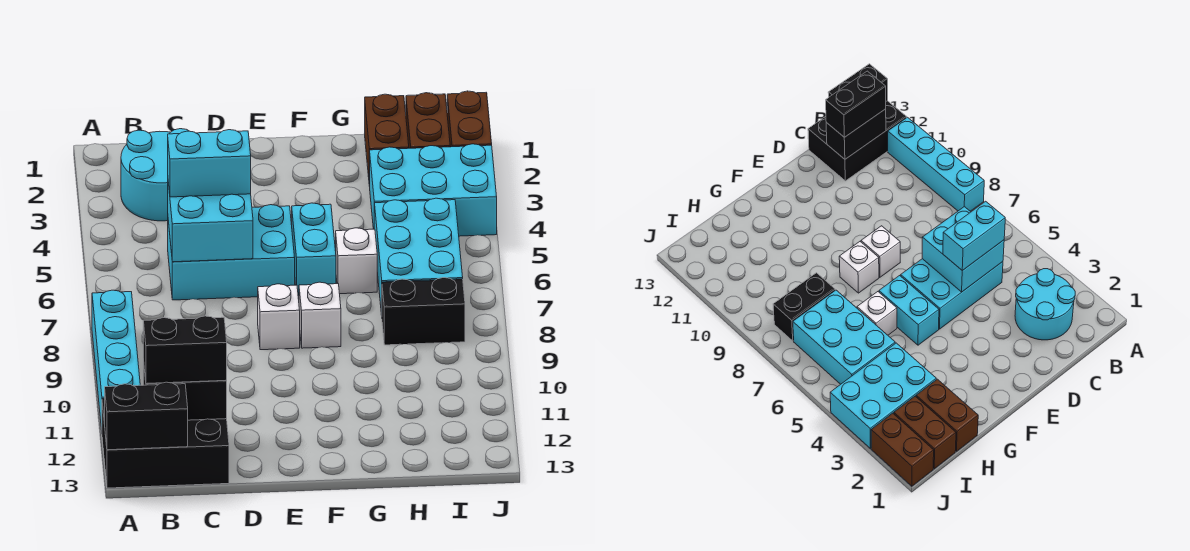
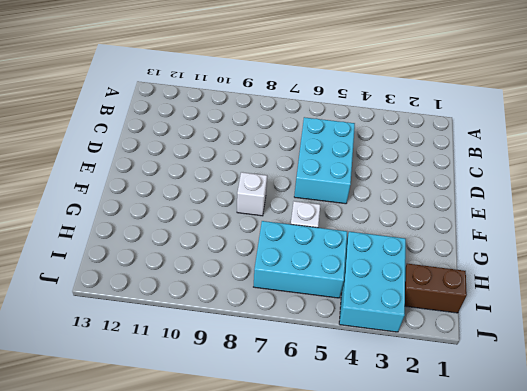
none -> cyan 1x4 brick [92,290,140,430]
none -> black 2x3 brick [102,399,229,488]
none -> cyan 2x2 round brick [121,129,188,221]

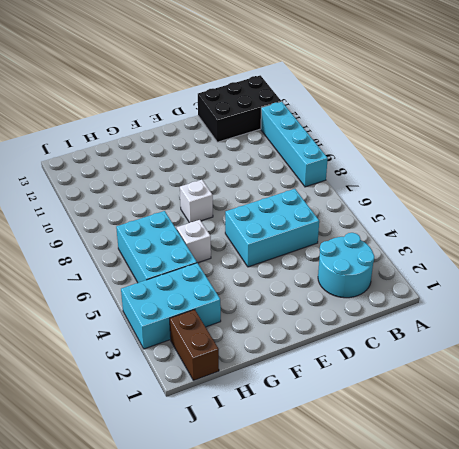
none -> white 1x1 brick [258,284,300,350]
none -> cyan 1x2 brick [292,203,336,295]
none -> brown 1x2 brick [365,94,409,186]

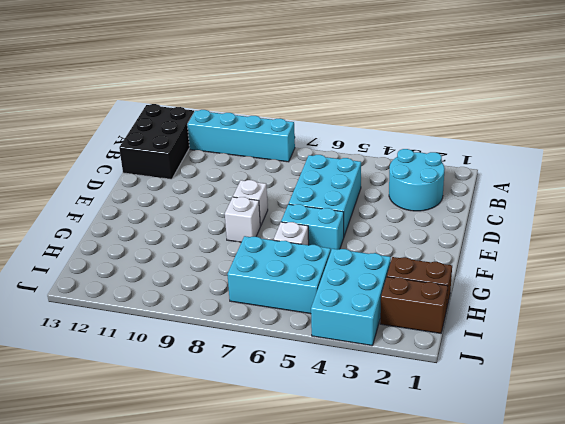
none -> black 1x2 brick [382,278,465,345]
none -> brown 1x2 brick [447,91,492,147]
none -> black 1x2 brick [105,382,188,450]

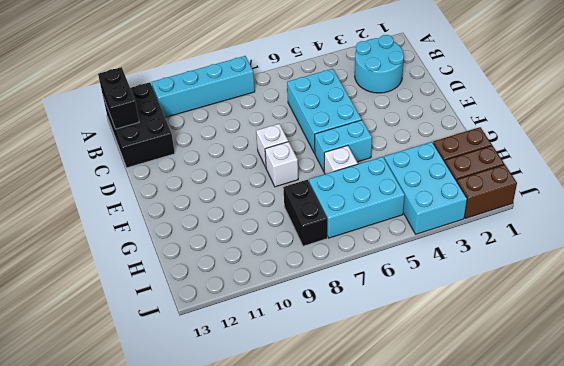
none -> black 1x2 brick [143,359,227,420]
none -> cyan 2x2 brick [168,183,253,262]
none -> black 1x2 brick [143,316,227,384]

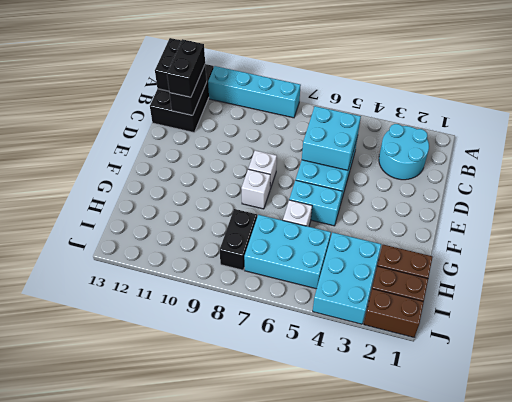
none -> cyan 1x2 brick [168,130,251,197]

